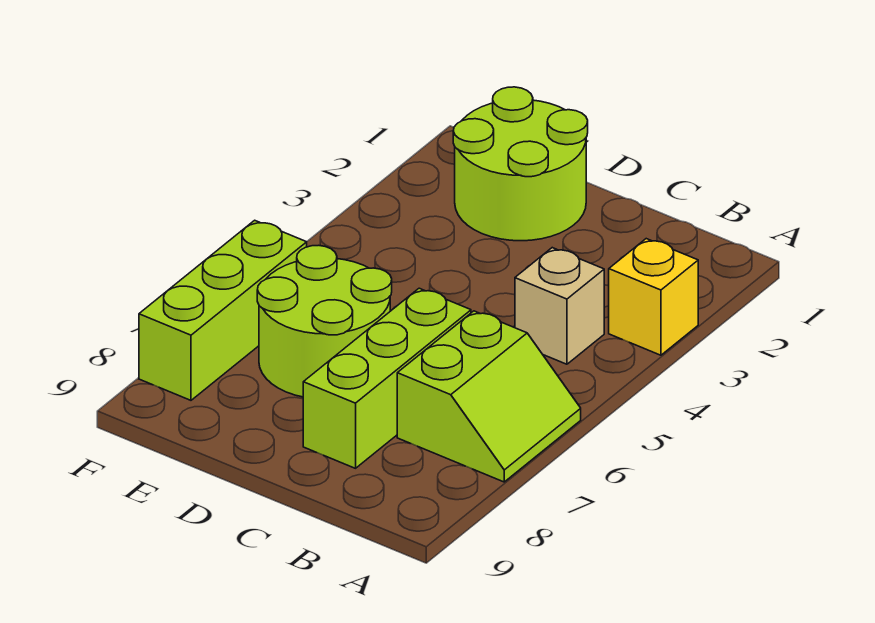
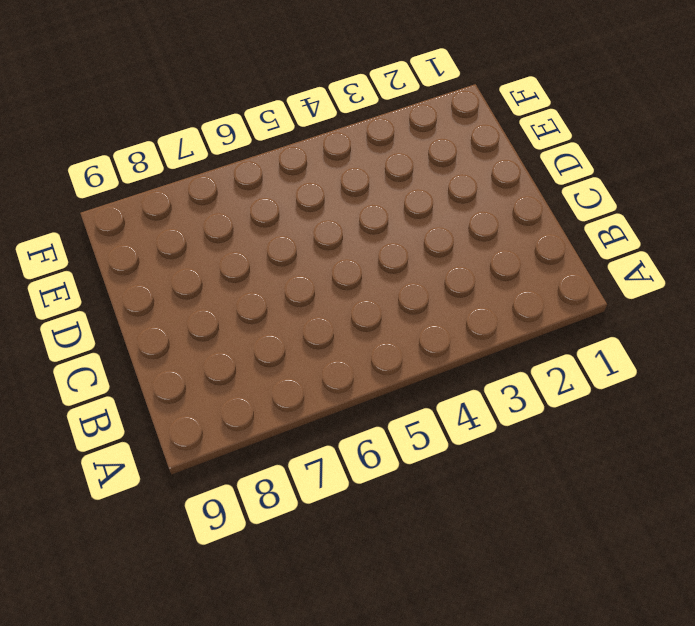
none -> yellow 1x1 brick [609,239,698,355]
none -> lime 2x2 slope [397,311,581,482]

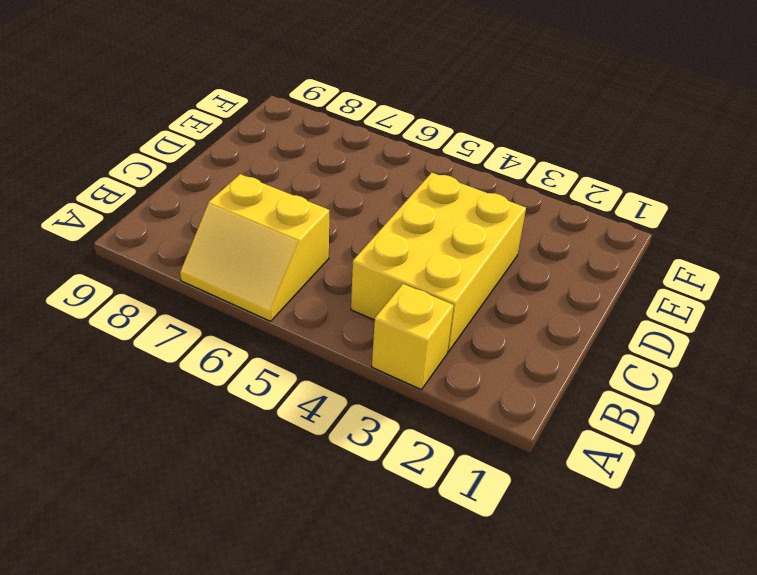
yellow 2x2 slope [180,174,329,321] -> lime 2x2 slope [397,311,581,482]
yellow 2x3 brick [351,173,526,352] -> tan 1x1 brick [515,248,604,364]
none -> lime 1x3 brick [303,288,471,468]
none -> lime 2x2 round brick [453,87,588,241]

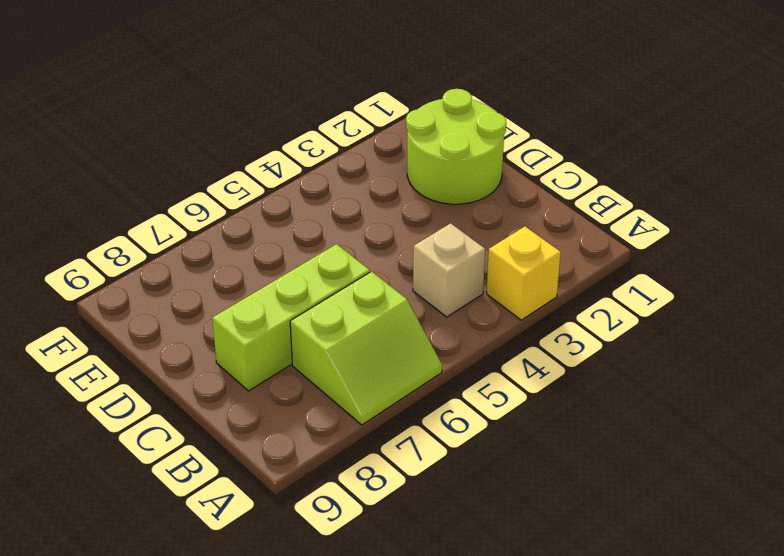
none -> lime 2x2 round brick [257,245,392,397]
none -> lime 1x3 brick [139,220,307,400]

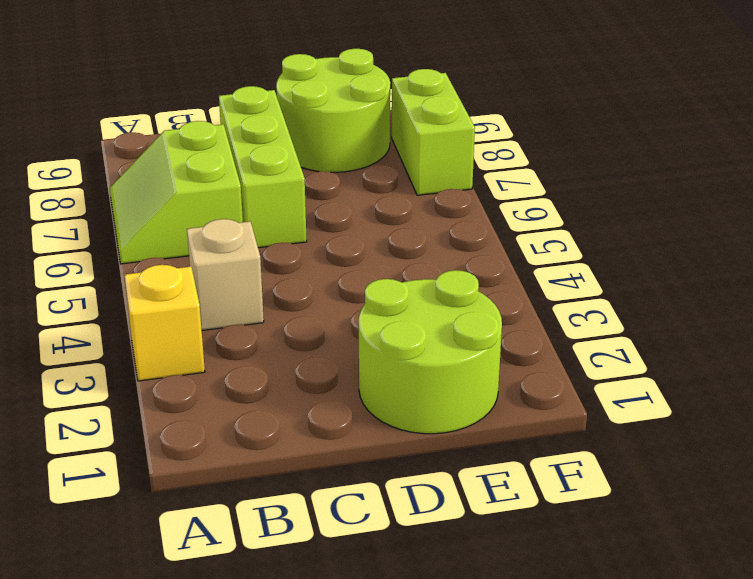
lime 2x2 round brick [276,49,390,172] -> lime 2x2 round brick moved to [257,245,392,397]
lime 1x2 brick [392,69,475,195] -> lime 1x3 brick [139,220,307,400]

